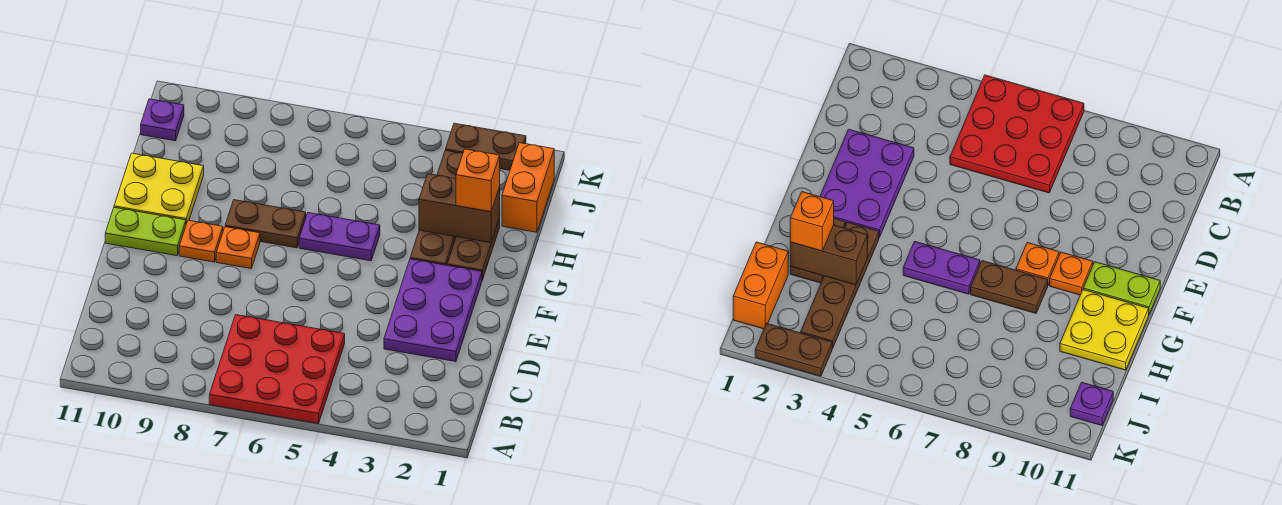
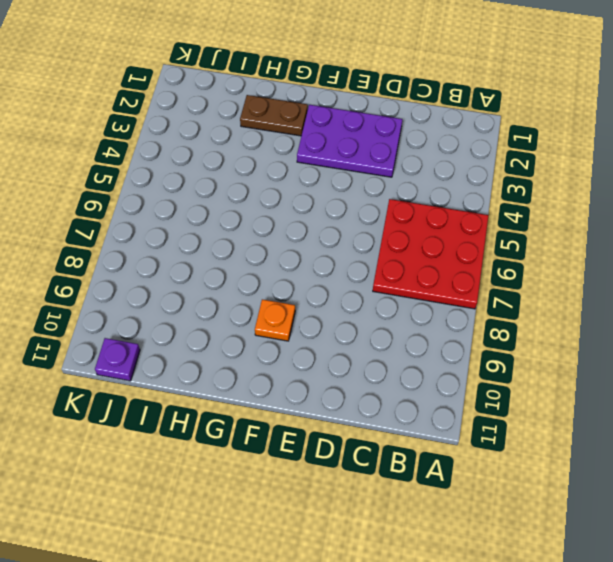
none -> orange 1x1 plate [216,227,260,269]
none -> lime 1x2 plate [105,208,186,256]
none -> brown 1x4 plate [410,151,463,265]

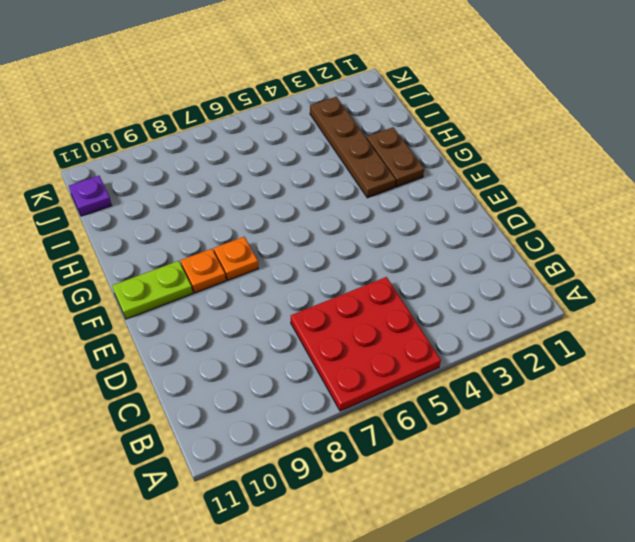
none -> purple 2x3 plate [384,259,482,362]
none -> purple 1x2 plate [299,213,380,261]
none -> brown 1x2 plate [225,200,306,248]

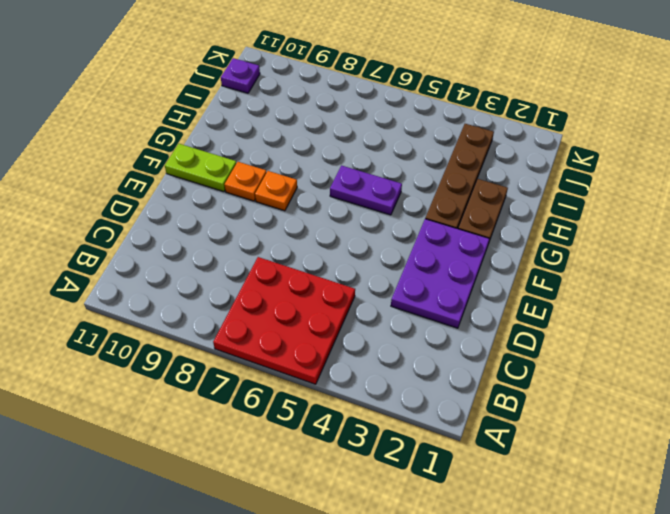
none -> brown 1x2 plate [225,200,306,248]
none -> yellow 2x2 plate [114,153,204,224]
none -> orange 1x2 brick [502,143,554,232]

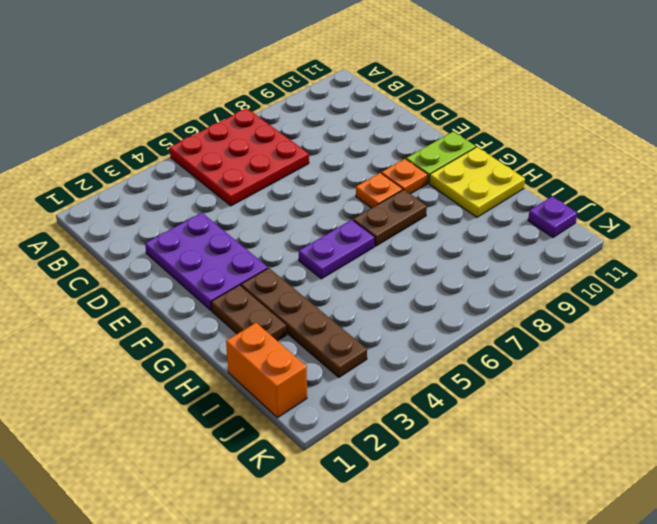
none -> brown 1x2 plate [445,123,526,170]
none -> brown 1x2 brick [419,174,500,243]
none -> orange 1x1 brick [456,149,500,212]

